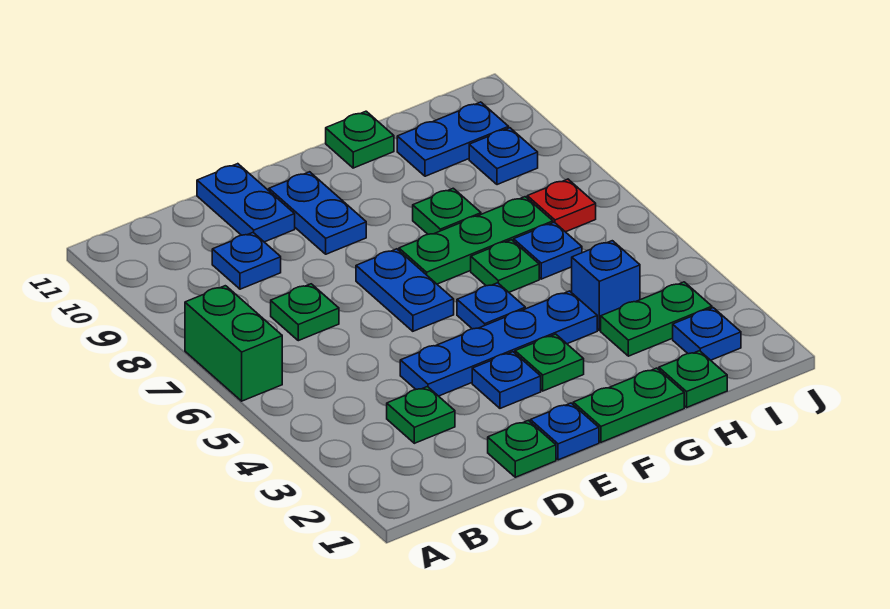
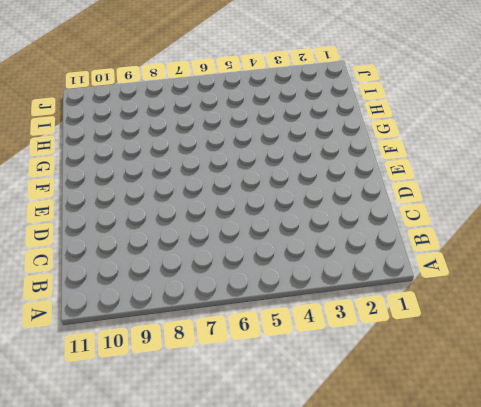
none -> green 1x2 brick [185,286,282,401]
none -> green 1x1 plate [387,387,455,443]
none -> green 1x1 plate [271,284,339,341]

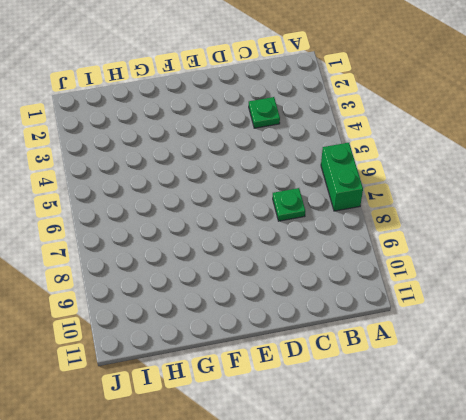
none -> blue 1x1 plate [212,233,281,289]
none -> green 1x1 plate [488,420,556,477]
none -> blue 1x4 plate [400,291,597,396]

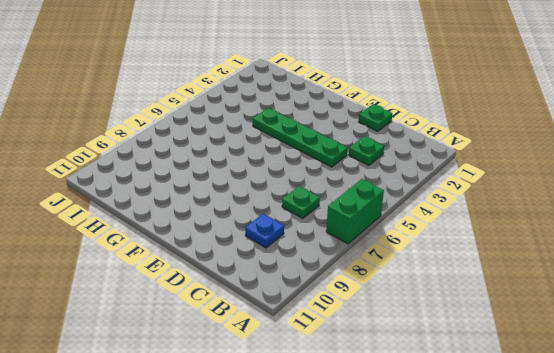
green 1x4 plate [253,108,348,167] -> blue 1x4 plate [400,291,597,396]
none -> blue 1x2 plate [197,164,295,242]
none -> blue 1x1 plate [530,403,599,460]
none -> blue 1x1 plate [472,352,541,408]

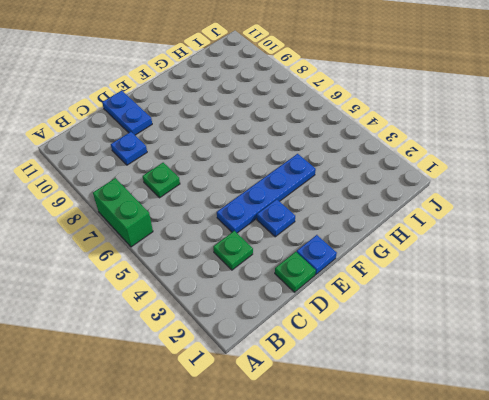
none -> blue 1x2 plate [356,249,454,331]
none -> blue 1x2 plate [269,172,366,254]
none -> green 1x2 plate [573,368,684,442]

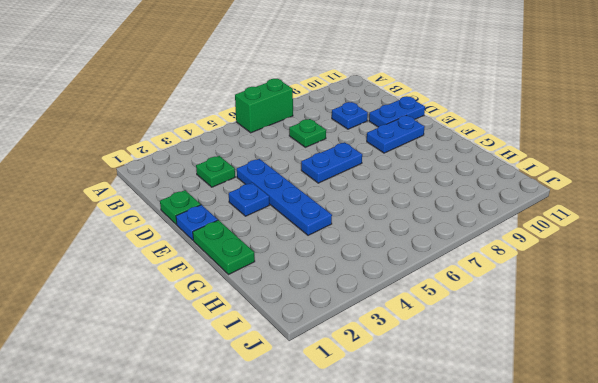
none -> green 1x1 plate [515,334,584,391]
none -> blue 1x1 plate [457,283,525,329]
none -> green 1x3 plate [399,197,553,284]

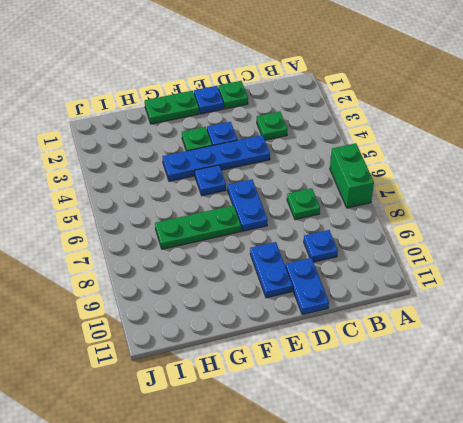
none -> green 1x1 plate [471,240,539,292]
none -> green 1x1 plate [413,188,481,234]
none -> green 1x1 plate [326,111,394,168]

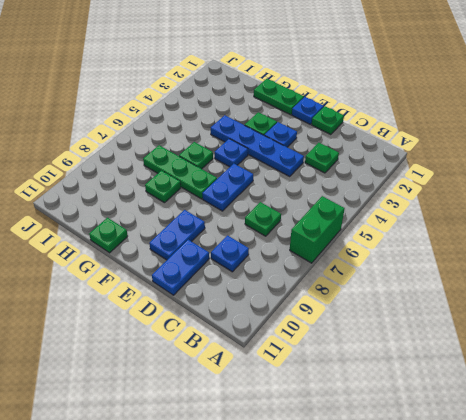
none -> green 1x1 plate [659,351,727,407]
none -> green 1x2 plate [601,282,712,356]
none -> blue 1x1 brick [572,241,640,330]

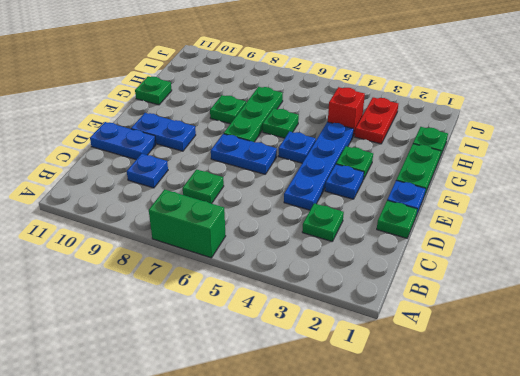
red 1x2 plate [355,97,398,144] -> green 1x2 plate [601,282,712,356]
red 1x1 brick [328,87,365,136] -> blue 1x1 brick [572,241,640,330]
none -> blue 1x1 plate [514,222,582,279]
none -> blue 1x2 plate [397,102,509,176]
none -> blue 1x1 plate [673,308,741,360]

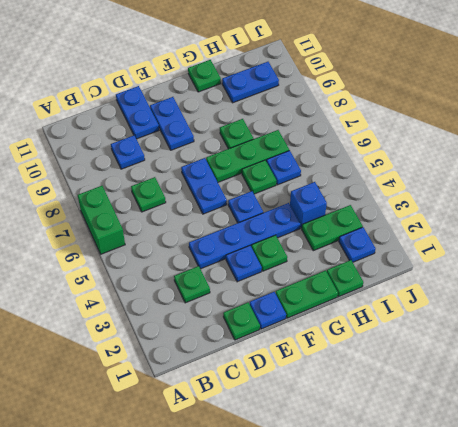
none -> red 1x1 plate [527,179,596,232]
none -> blue 1x1 plate [469,128,538,185]

